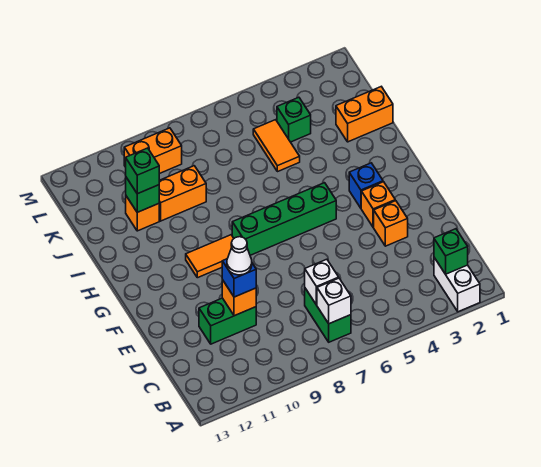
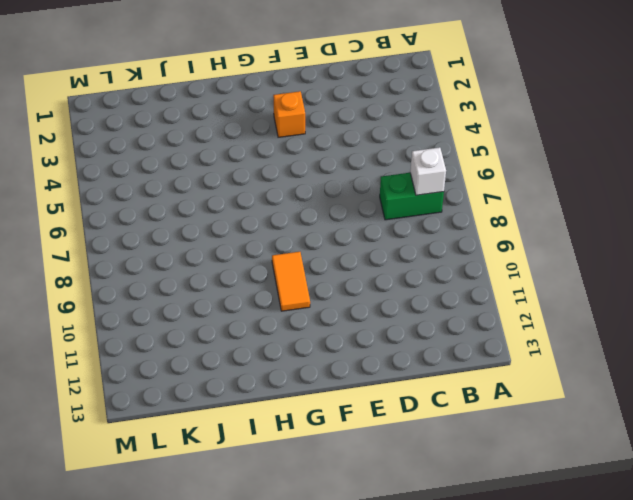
none -> white 1x2 brick [434,258,480,312]
none -> green 1x2 brick [199,298,256,344]
none -> orange 1x1 brick [374,201,408,246]

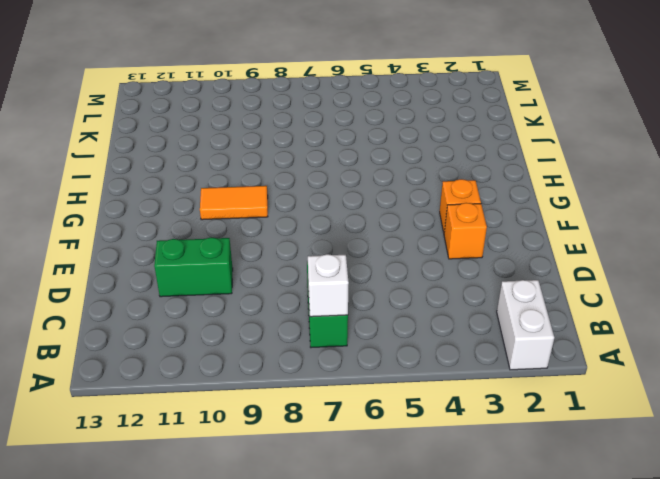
none -> blue 1x1 brick [349,163,383,208]
none -> green 1x4 brick [232,183,336,255]
none -> orange 1x2 brick [336,87,393,142]

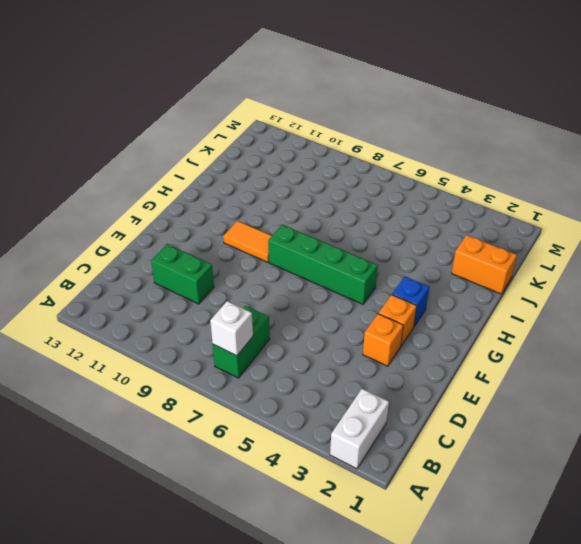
none -> orange 1x2 tile [253,120,300,172]
none -> orange 1x2 brick [159,166,206,221]
none -> orange 1x1 brick [126,196,159,231]

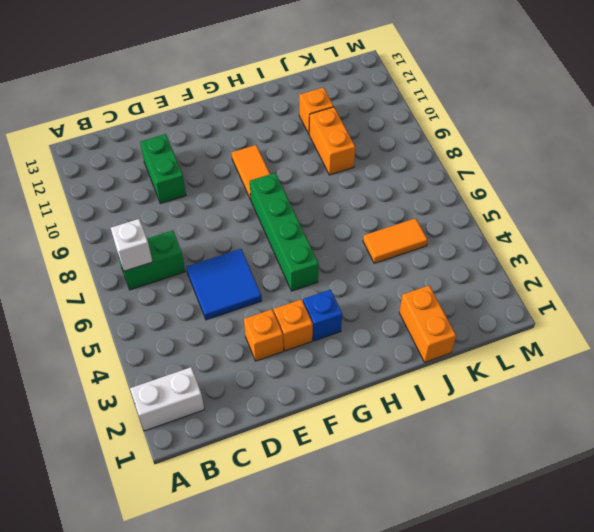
blue 2x2 tile [186,249,262,320] -> none
none -> green 1x1 brick [277,97,311,142]
none -> orange 1x2 brick [124,128,182,174]
none -> green 1x1 brick [434,229,468,274]

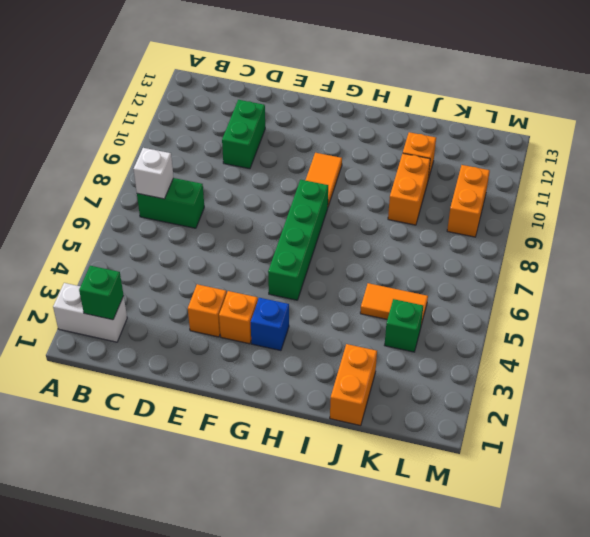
none -> white 1x1 brick [305,259,339,305]
none -> orange 1x1 brick [222,280,256,316]
none -> green 1x1 brick [126,178,159,212]

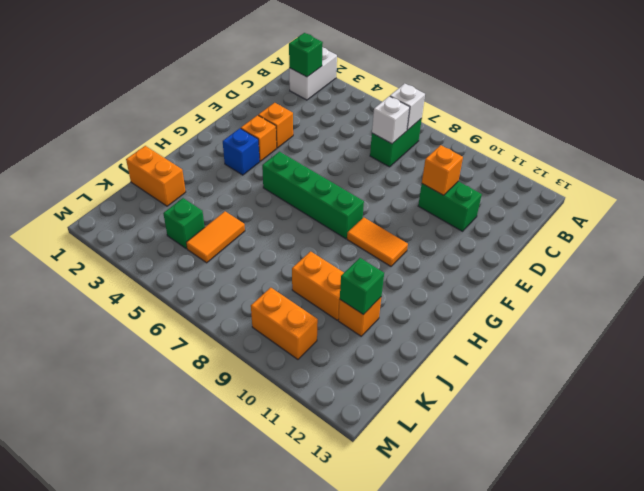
none -> blue 1x1 brick [222,259,256,297]
none -> green 1x1 brick [126,148,159,194]
none -> white 1x1 cone [227,237,252,275]

